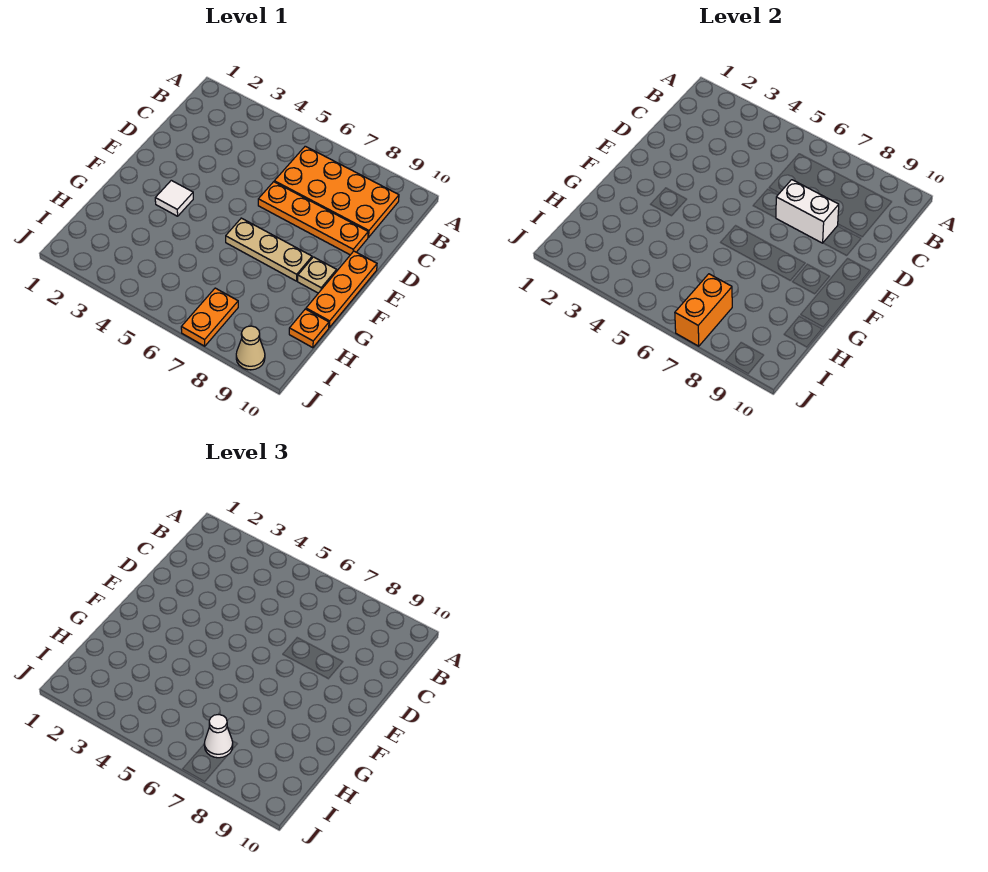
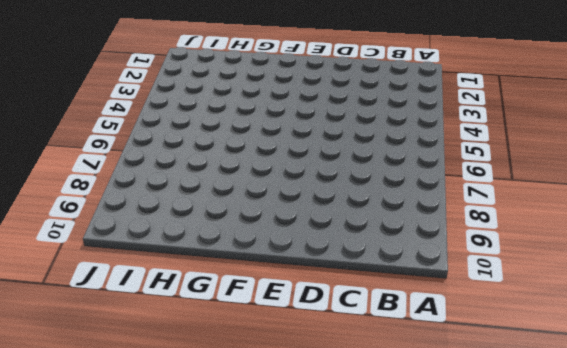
none -> orange 2x4 plate [274,146,399,237]
none -> orange 1x4 plate [258,182,368,255]
none -> orange 1x3 plate [306,251,377,327]

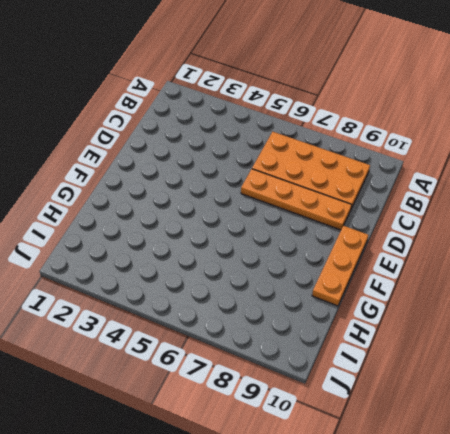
none -> white 1x1 tile [155,180,193,216]
none -> tan 1x3 plate [226,218,312,281]
none -> tan 1x1 plate [298,257,337,293]

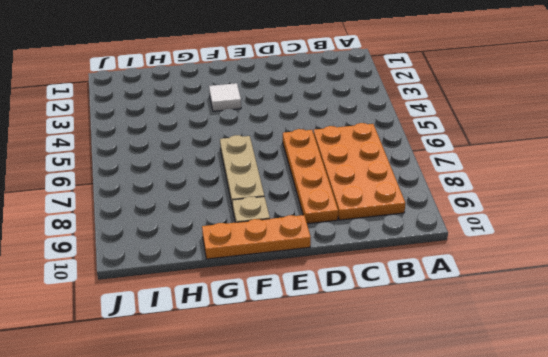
none -> orange 1x1 plate [289,309,329,348]
none -> orange 1x2 plate [181,288,238,346]
none -> tan 1x1 cone [236,326,265,370]

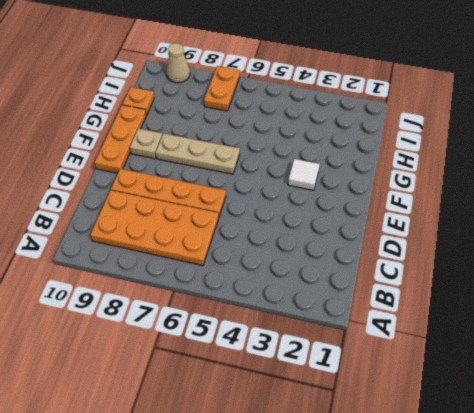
none -> white 1x2 brick [776,180,839,243]
none -> orange 1x2 brick [675,274,732,346]
none -> white 1x1 cone [204,714,233,758]

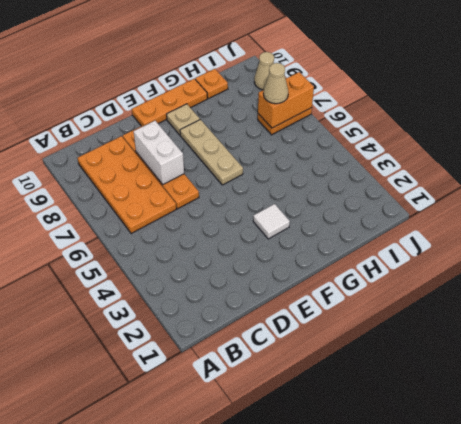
tan 1x1 cone [263,63,288,104] -> white 1x1 cone [204,714,233,758]

